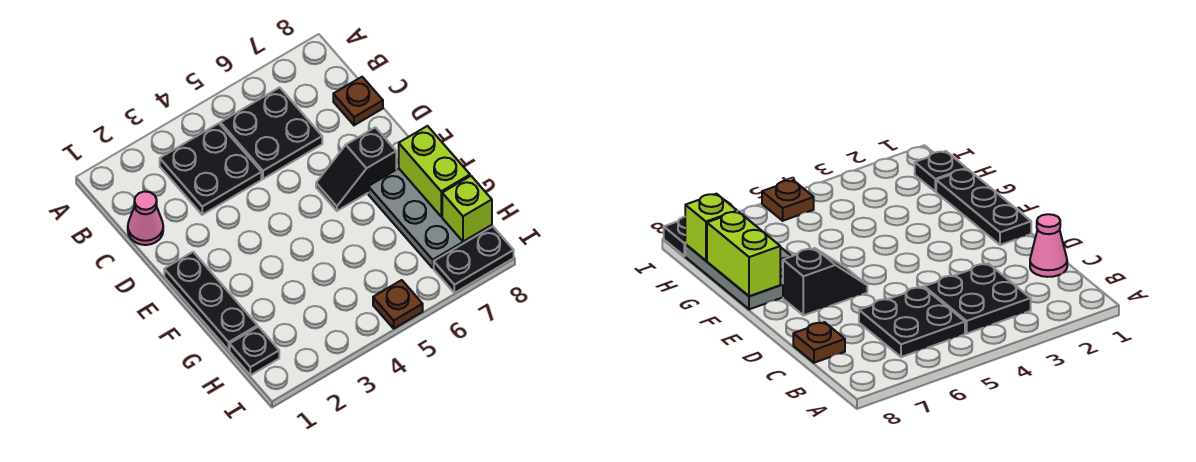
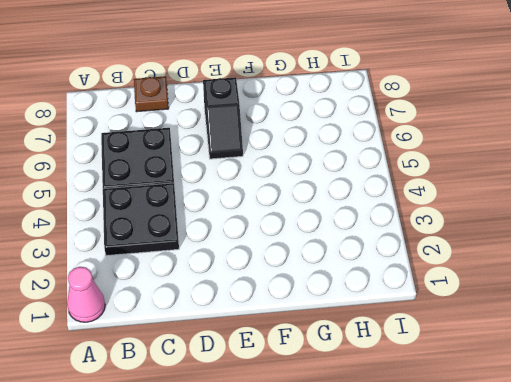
pink 1x1 cone [67,267,105,322] -> pink 1x1 cone moved to [128,191,163,245]
none -> black 1x3 plate [164,252,257,350]
none -> grey 2x3 plate [368,168,492,268]
none -> black 1x1 plate [230,327,279,375]

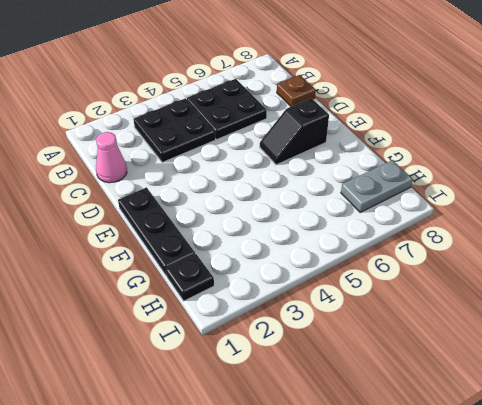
grey 1x2 plate [341,160,412,212] -> grey 2x3 plate [368,168,492,268]
none -> brown 1x1 plate [373,280,423,328]
none -> black 1x2 plate [434,226,514,293]
none -> lime 1x2 brick [399,126,470,216]

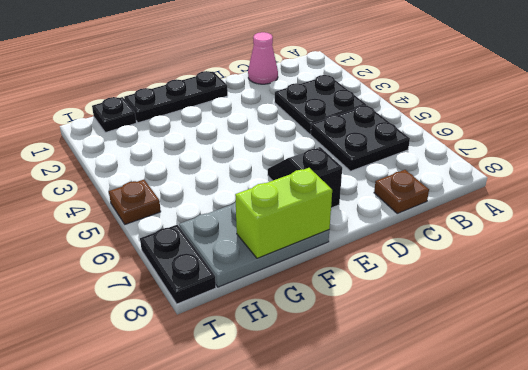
none -> lime 1x1 brick [442,176,492,242]

